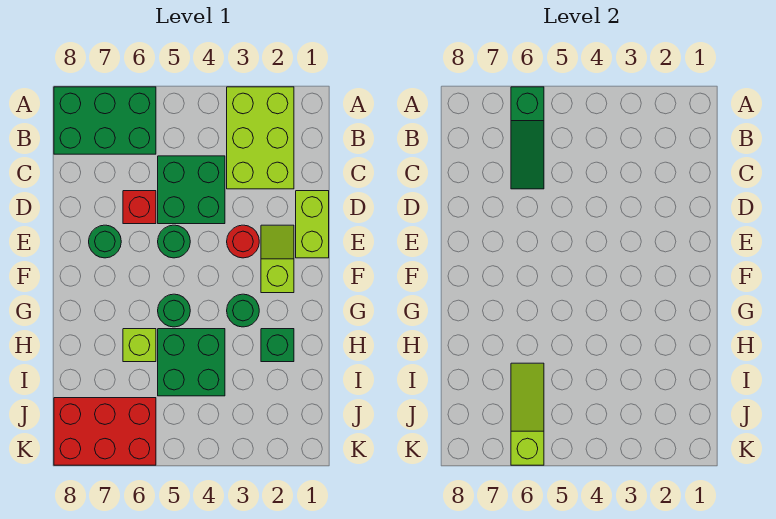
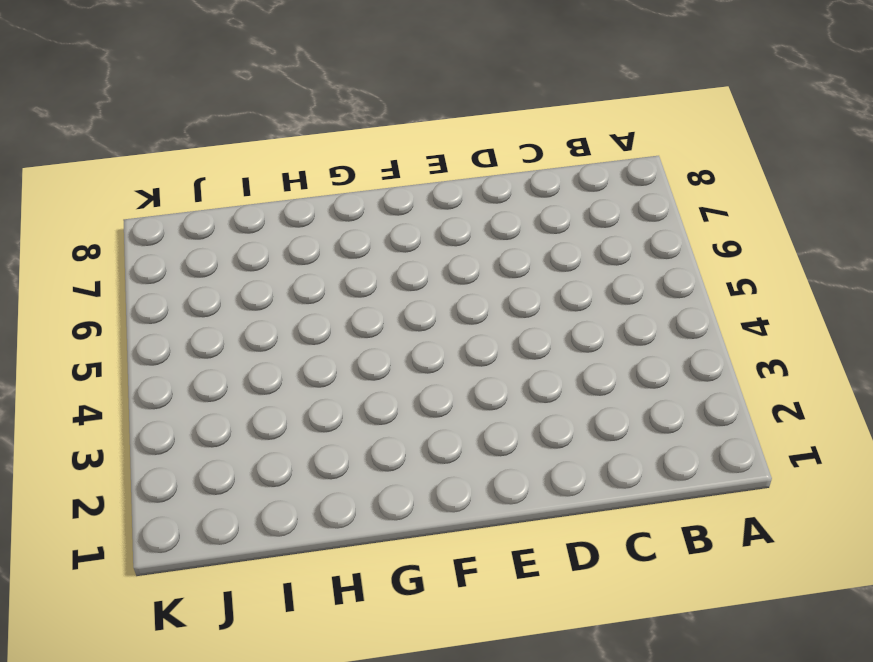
none -> lime 2x3 brick [227,87,294,189]
none -> green 2x3 brick [54,87,156,154]
none -> green 2x2 brick [158,156,225,224]

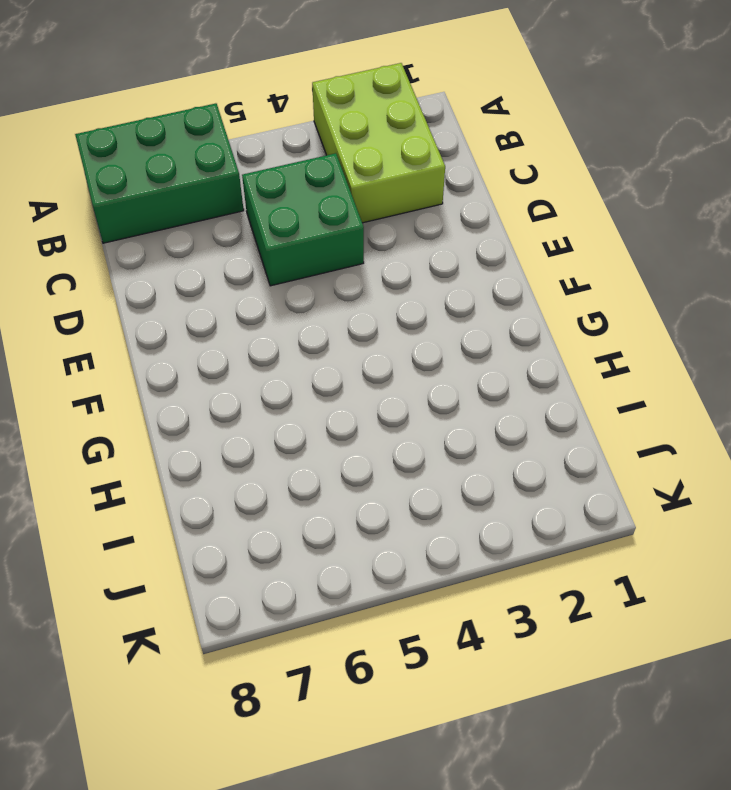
none -> lime 1x2 brick [296,191,329,258]
none -> red 1x1 brick [123,191,156,224]
none -> lime 1x2 slope [261,225,294,293]

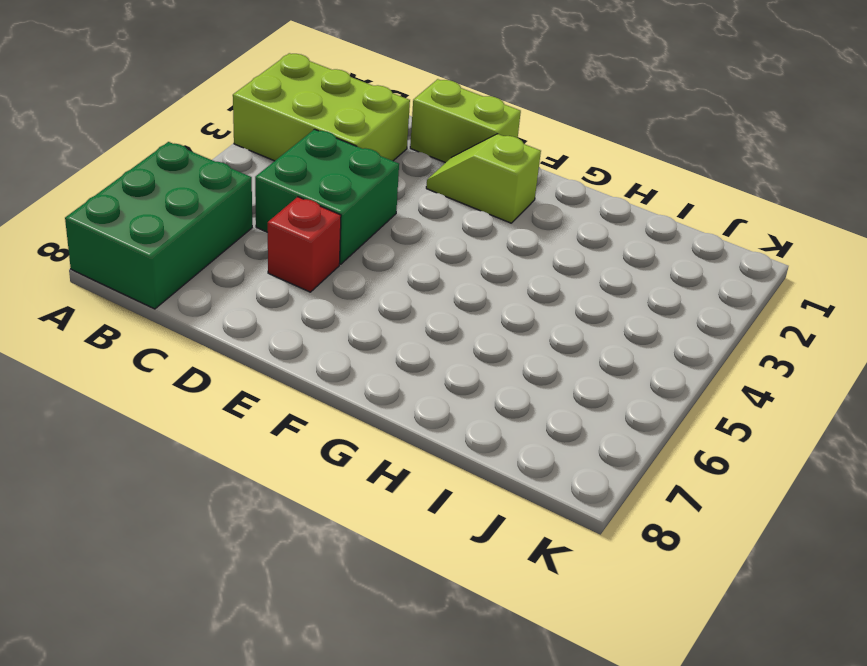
none -> red 1x1 round brick [227,225,259,258]
none -> green 1x1 round brick [158,225,190,258]
none -> green 1x1 round brick [89,225,121,258]

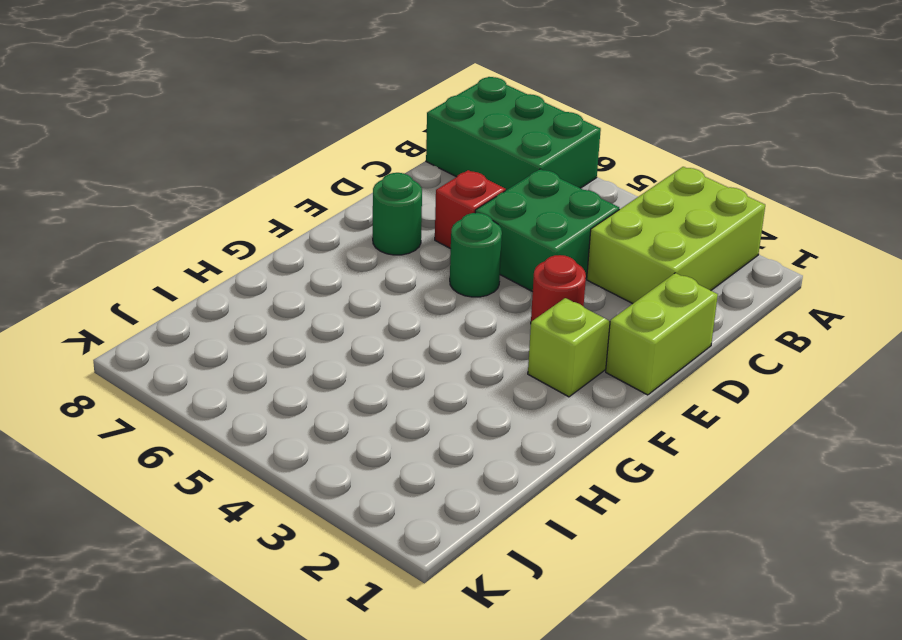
none -> green 1x1 round brick [227,294,259,327]
none -> green 1x1 round brick [158,294,190,327]
none -> green 1x1 brick [261,329,294,362]

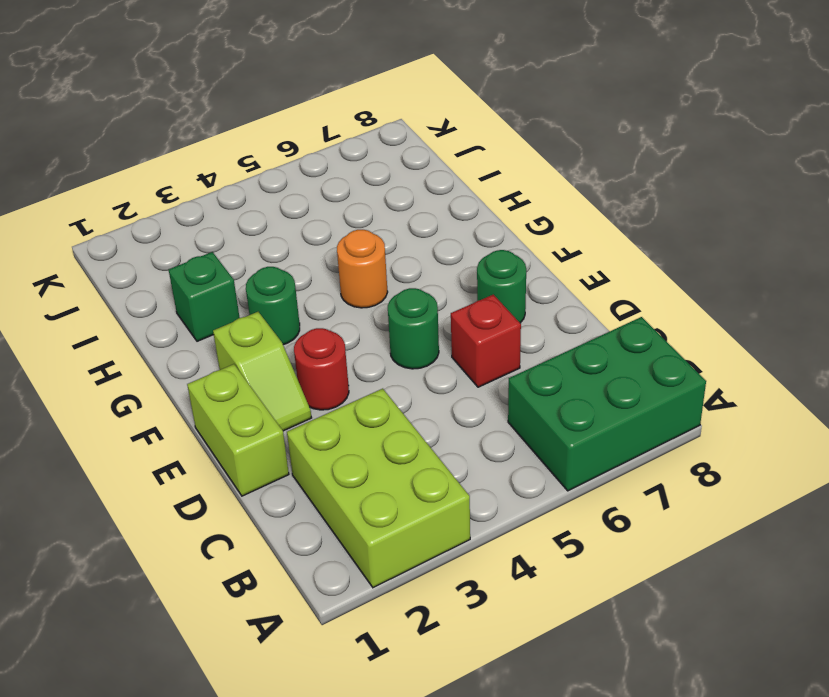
orange 1x1 round brick [337,230,388,308] -> green 1x1 round brick [158,294,190,327]
none -> green 2x2 brick [158,156,225,224]
none -> green 2x2 brick [158,329,225,396]
none -> lime 1x1 brick [123,329,156,362]

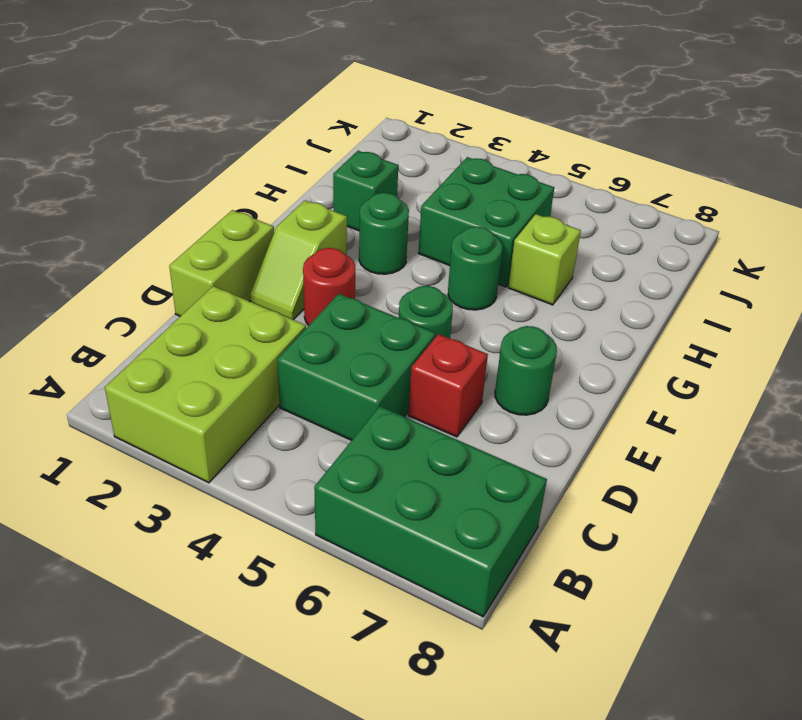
none -> red 2x3 brick [54,398,156,465]
none -> green 1x3 slope [511,87,544,189]
none -> lime 1x3 slope [511,363,544,465]

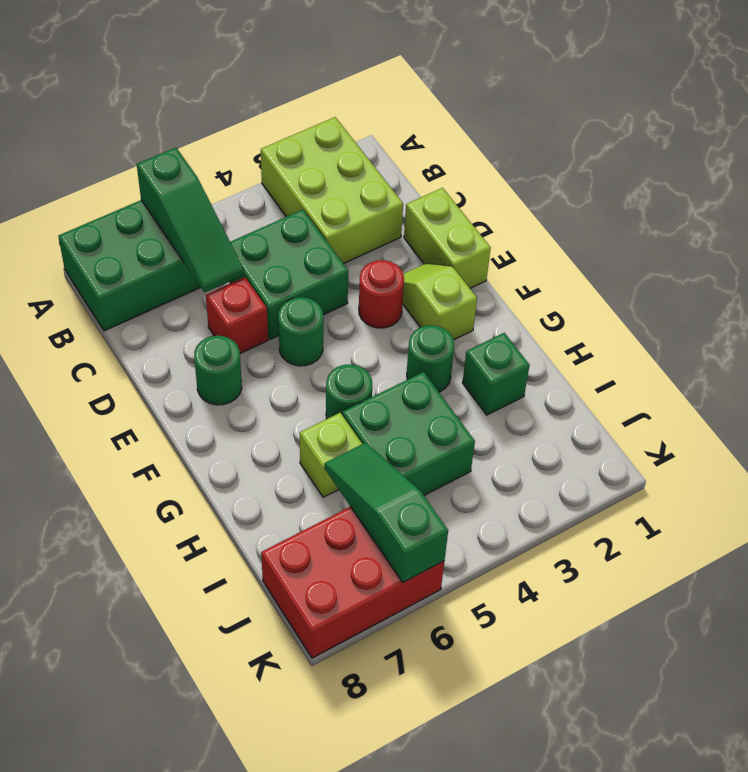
green 1x3 slope [325,443,448,582] -> lime 1x3 slope [511,363,544,465]

